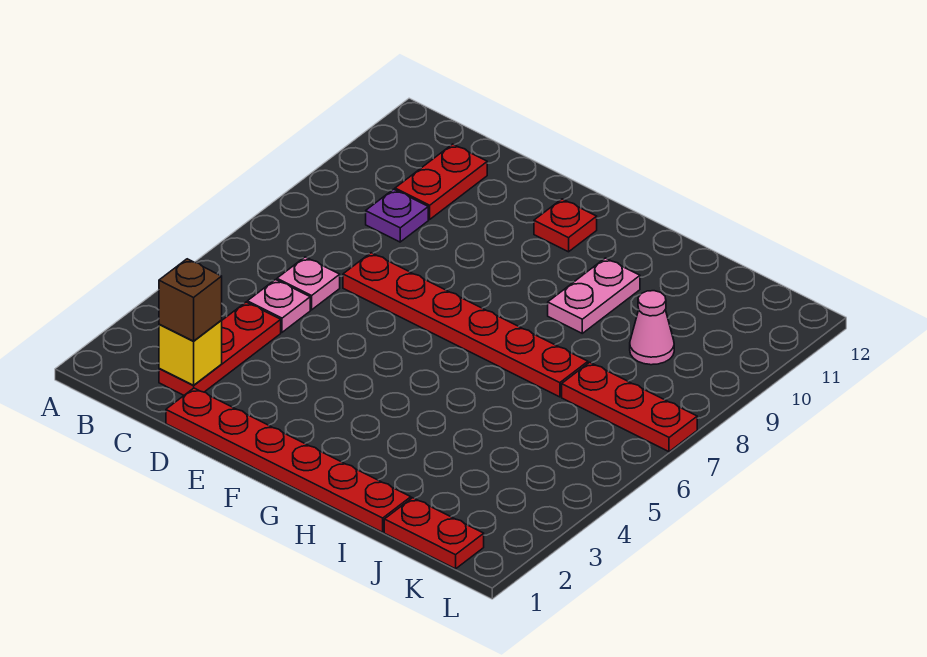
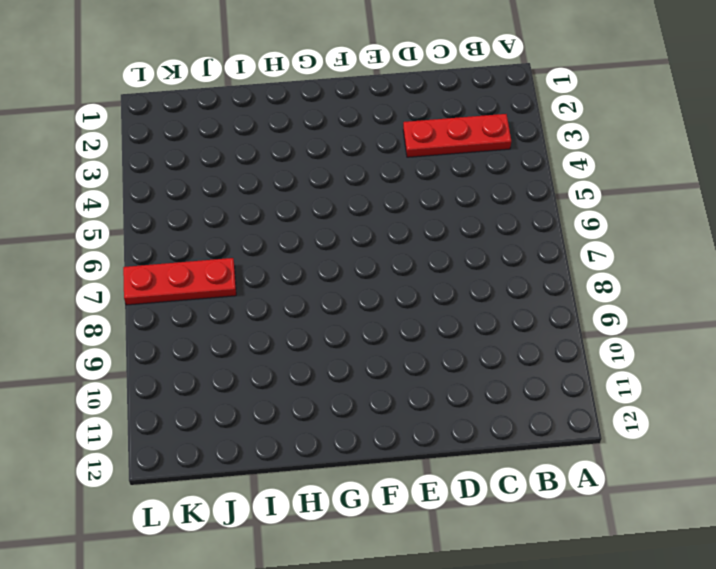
red 1x3 plate [403,114,511,157] -> red 1x3 plate turned to [159,302,281,395]
none -> pink 1x1 plate [247,280,310,332]
none -> pink 1x1 plate [277,257,340,310]
none -> purple 1x1 plate [366,189,428,242]

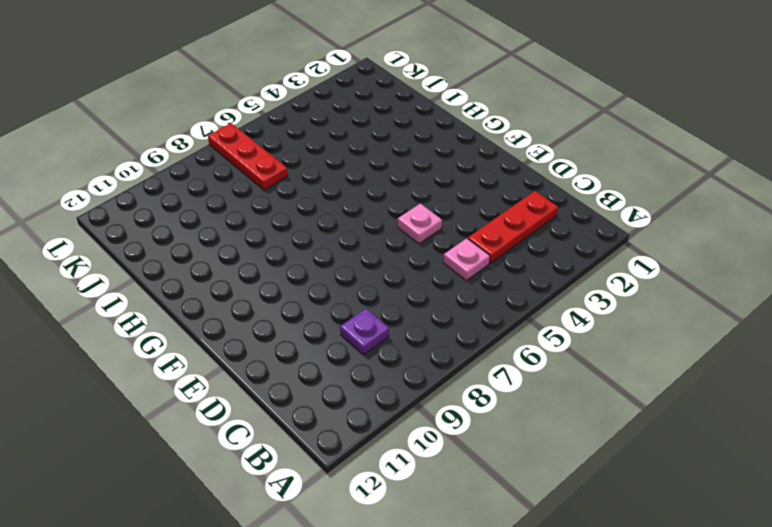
pink 1x1 plate [398,204,442,244] -> pink 1x1 plate moved to [277,257,340,310]
none -> red 1x2 plate [395,144,487,219]
none -> red 1x6 plate [166,388,411,532]
none -> red 1x6 plate [343,253,588,397]

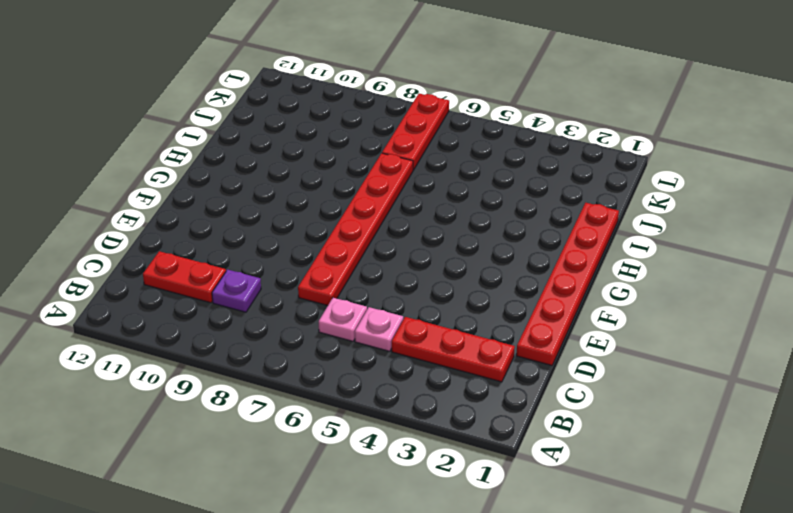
none -> red 1x1 plate [534,199,597,252]
none -> pink 1x2 plate [548,258,640,333]
none -> red 1x2 plate [384,498,484,569]

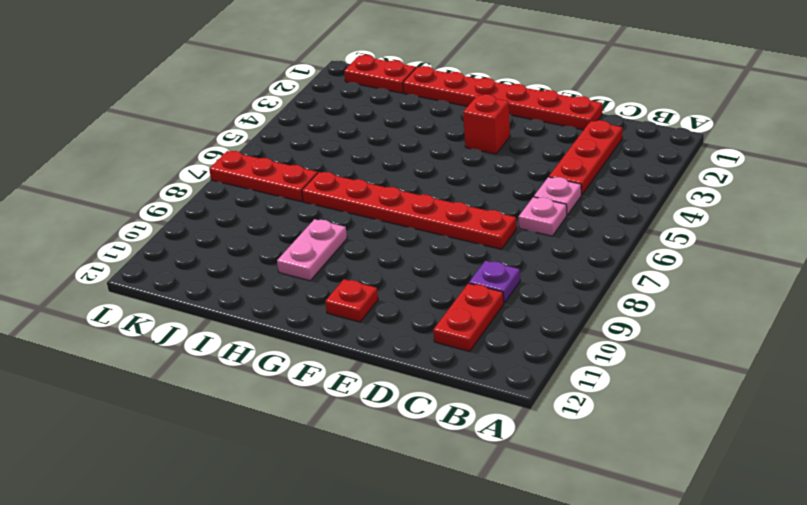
red 1x1 brick [463,94,510,154] -> none
none -> pink 1x1 cone [630,291,674,365]
none -> yellow 1x1 brick [159,320,222,385]
none -> brown 1x1 brick [159,259,222,341]

